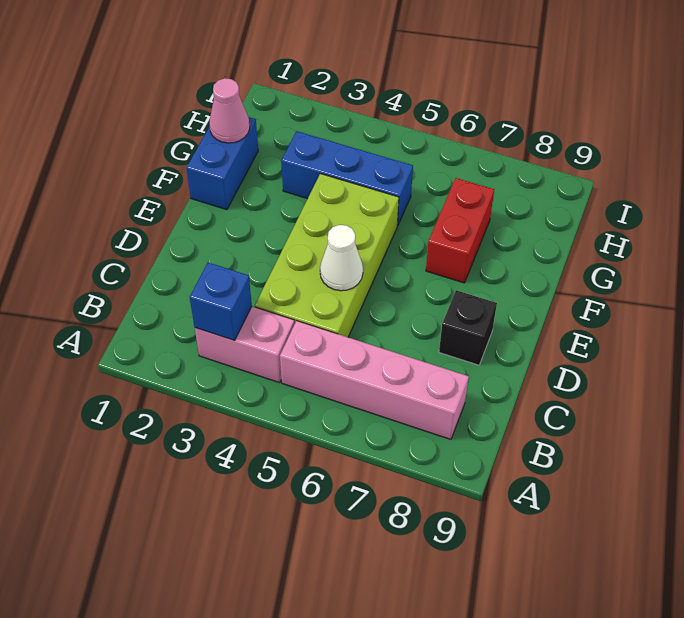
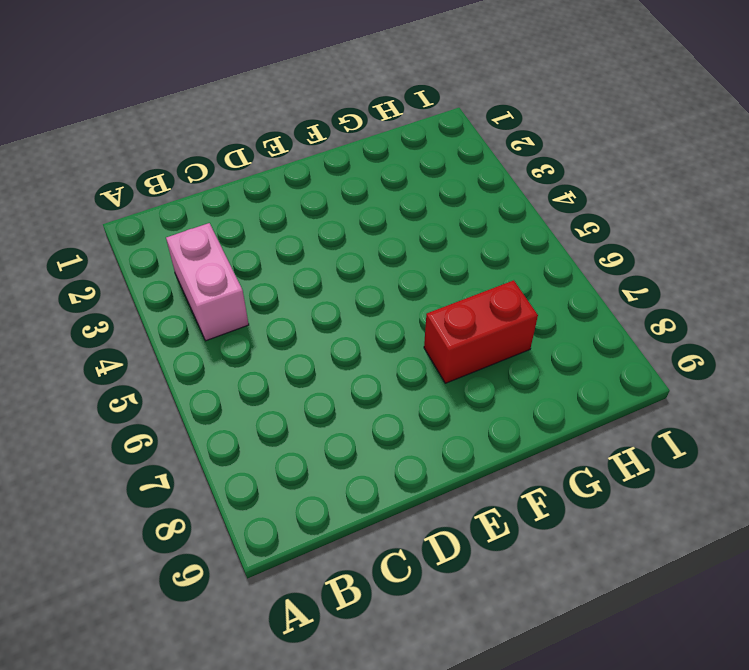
none -> pink 1x4 brick [280,321,469,439]
none -> lime 2x4 brick [255,174,399,337]

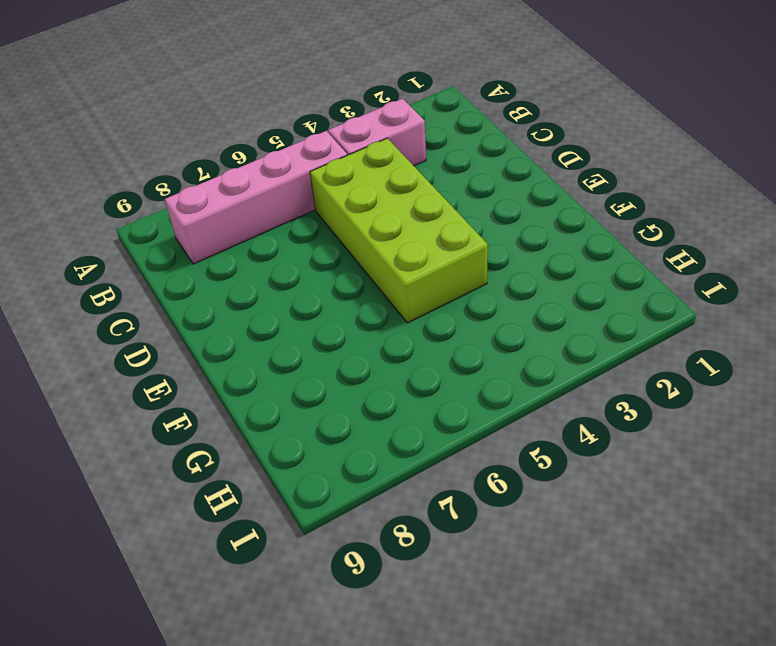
none -> black 1x1 brick [439,290,497,365]
none -> blue 1x2 brick [186,117,258,210]

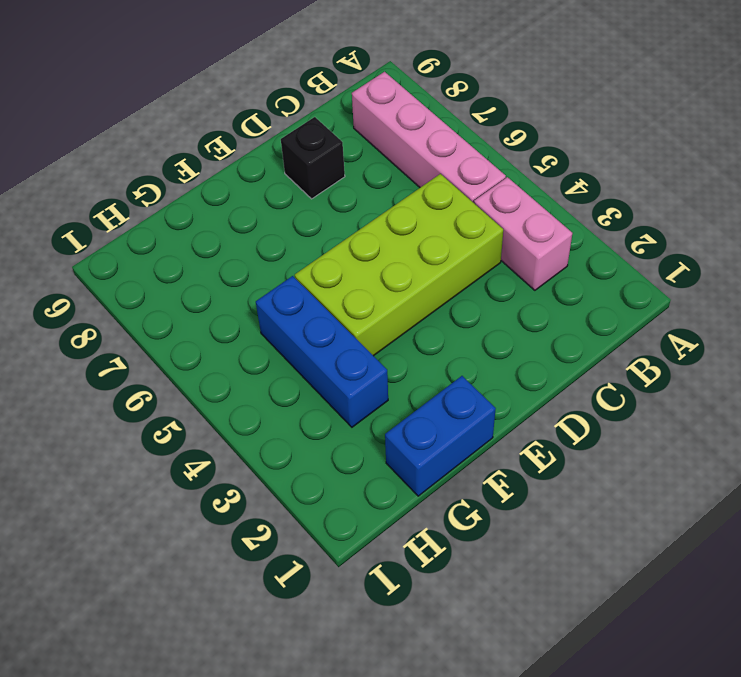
none -> red 1x2 brick [426,178,494,283]
none -> blue 1x1 brick [190,262,252,340]

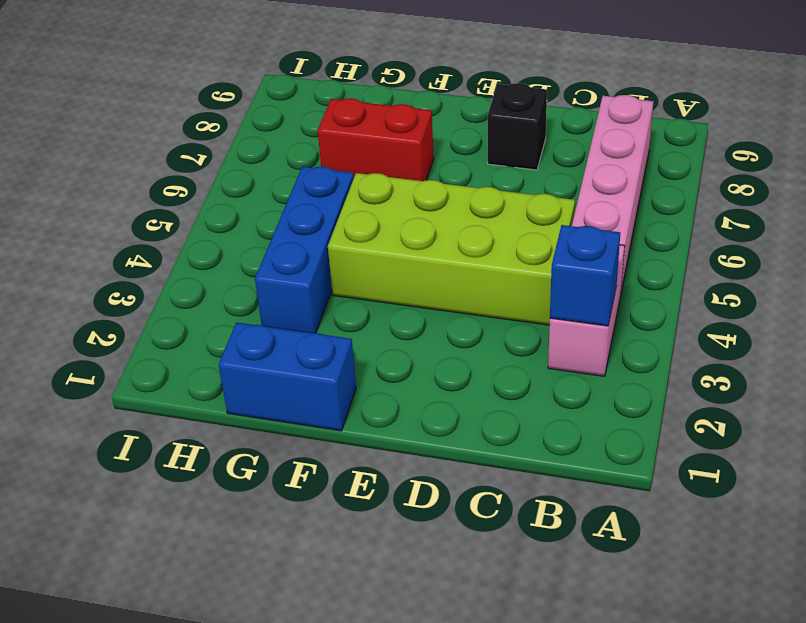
none -> white 1x1 cone [320,225,363,291]
none -> pink 1x1 cone [209,78,250,143]

